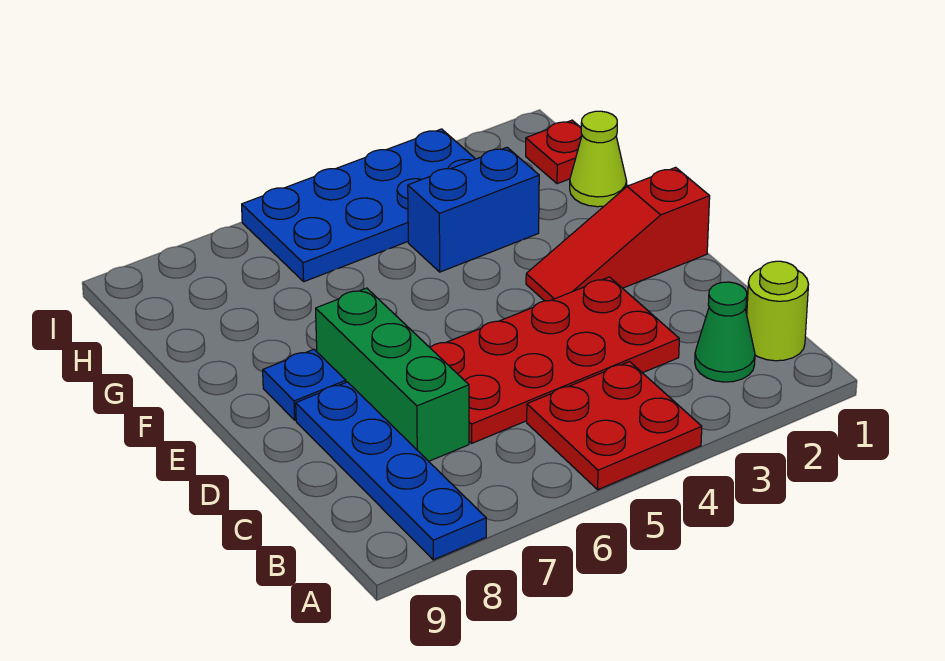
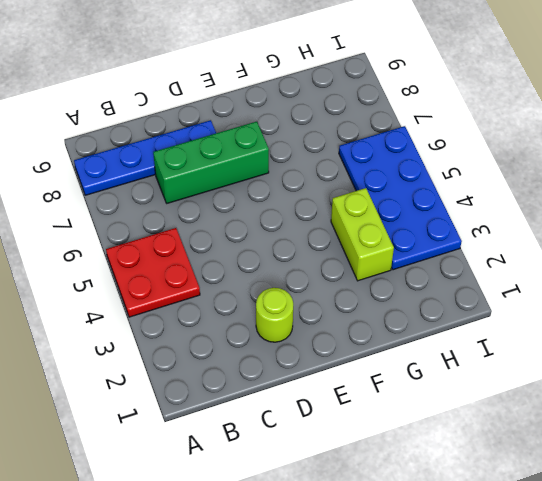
lime 1x1 round brick [256,288,293,342] -> lime 1x1 round brick moved to [747,261,809,361]
lime 1x2 brick [331,188,394,281] -> blue 1x2 brick [408,147,539,272]
none -> green 1x1 cone [695,282,755,382]
none -> red 2x4 plate [430,277,679,443]
none -> red 1x3 slope [526,167,710,301]

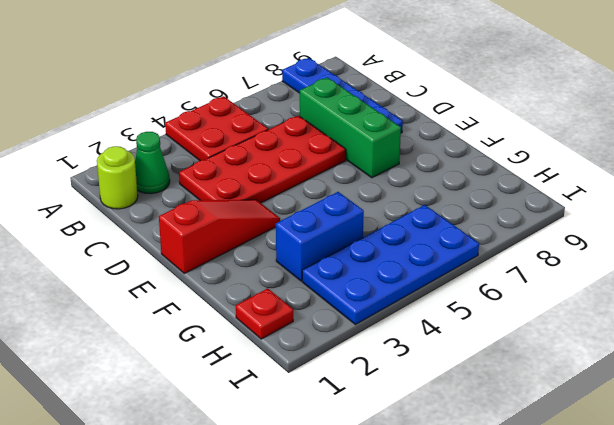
none -> blue 1x1 plate [263,349,346,420]
none -> lime 1x1 cone [570,111,627,207]

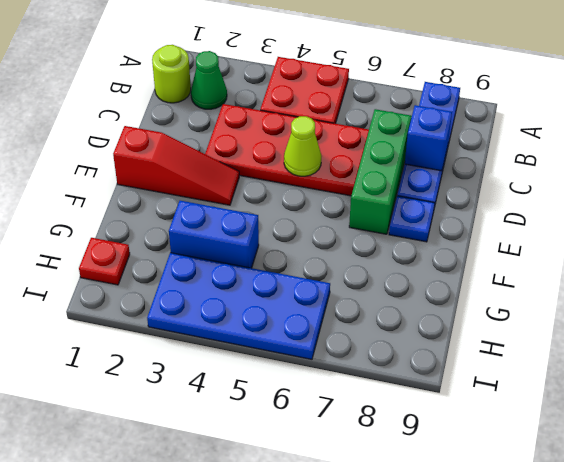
blue 1x1 brick [405,105,452,171] -> none
lime 1x1 cone [284,116,321,176] -> lime 1x1 cone moved to [570,111,627,207]

